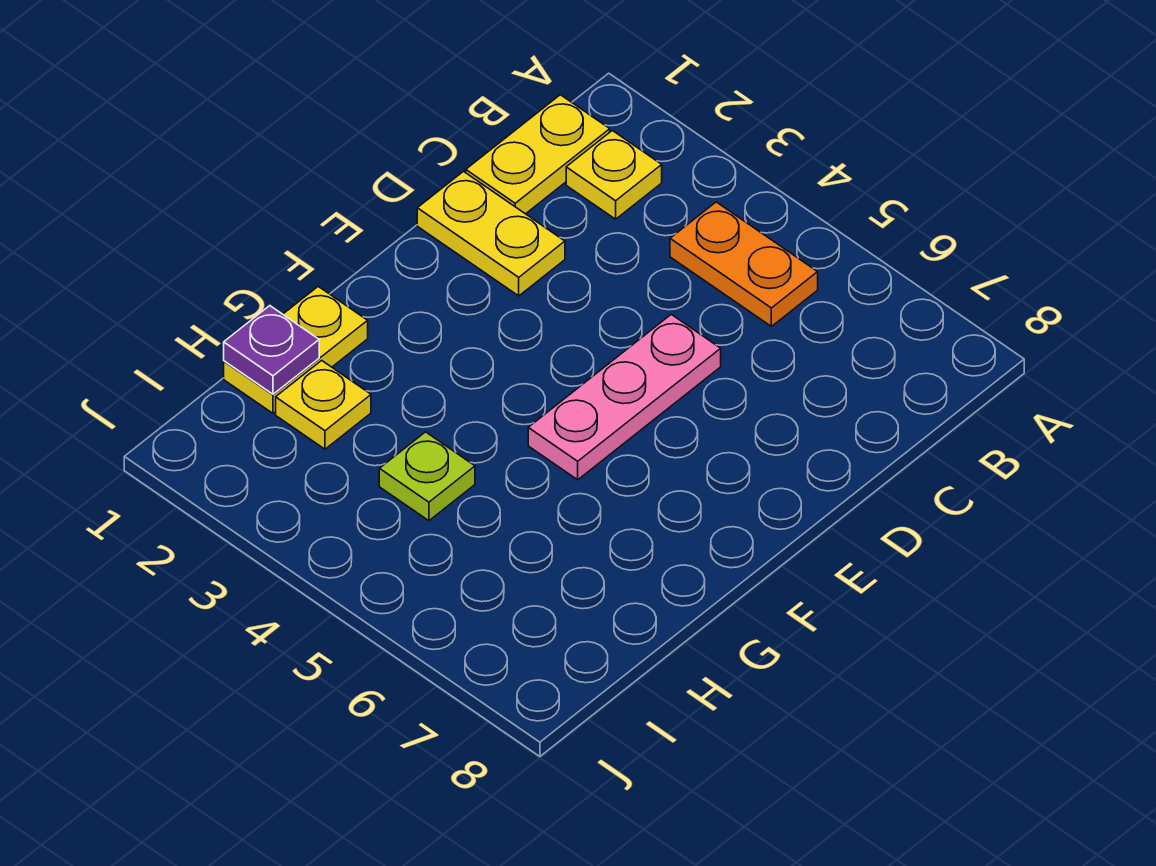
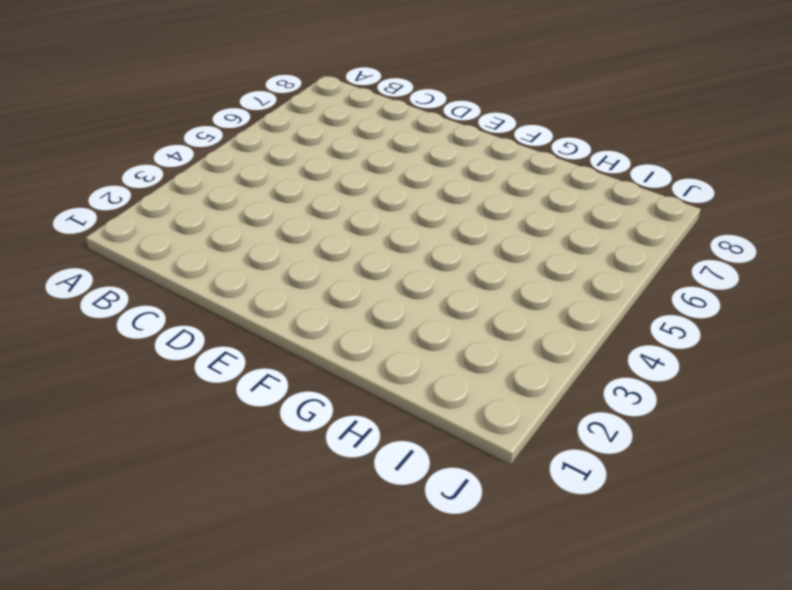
none -> yellow 1x2 plate [466,95,610,214]
none -> yellow 1x1 plate [566,130,662,219]

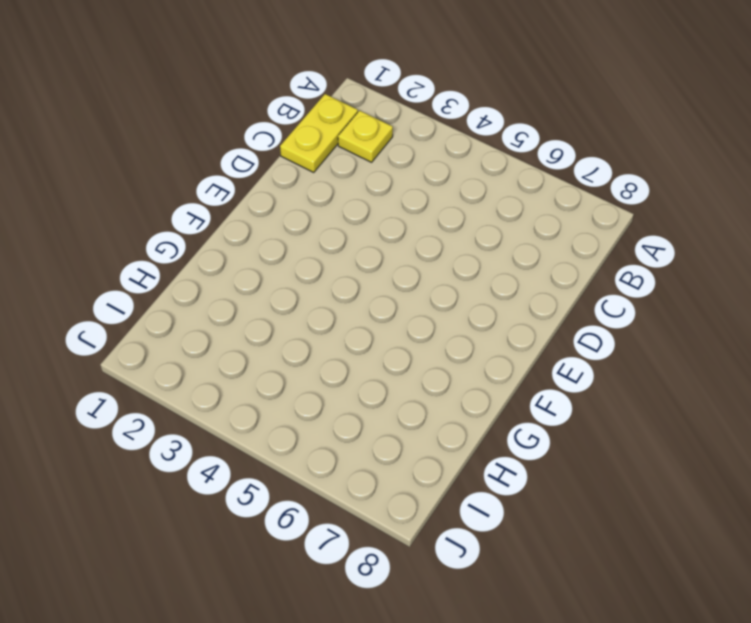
none -> orange 1x2 plate [670,202,818,326]
none -> yellow 1x2 plate [417,172,565,296]

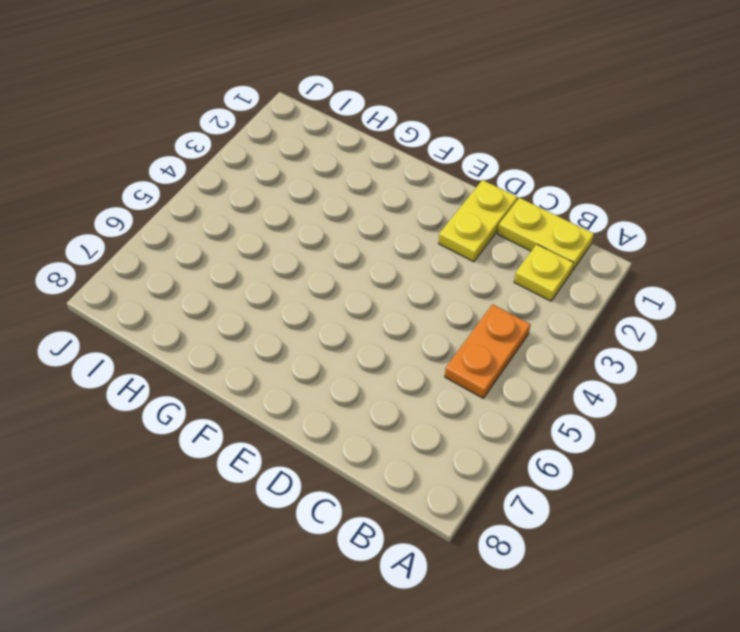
none -> pink 1x3 plate [528,314,721,480]
none -> yellow 1x2 plate [224,286,368,413]

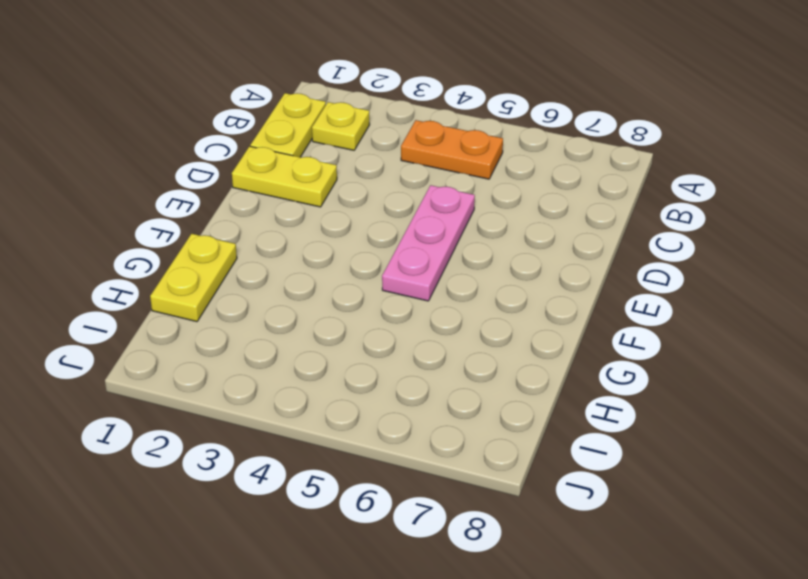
none -> yellow 1x1 plate [276,361,371,449]
none -> lime 1x1 plate [379,432,475,521]

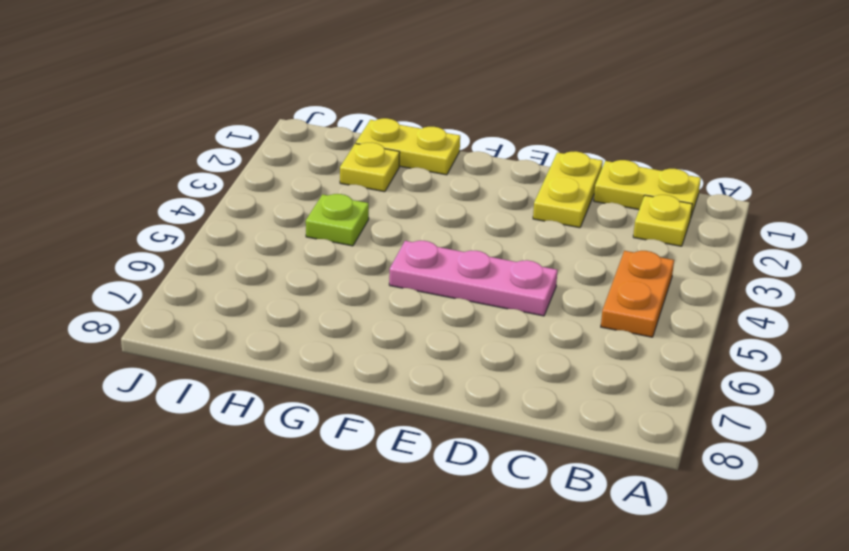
none -> purple 1x1 plate [224,306,319,394]

